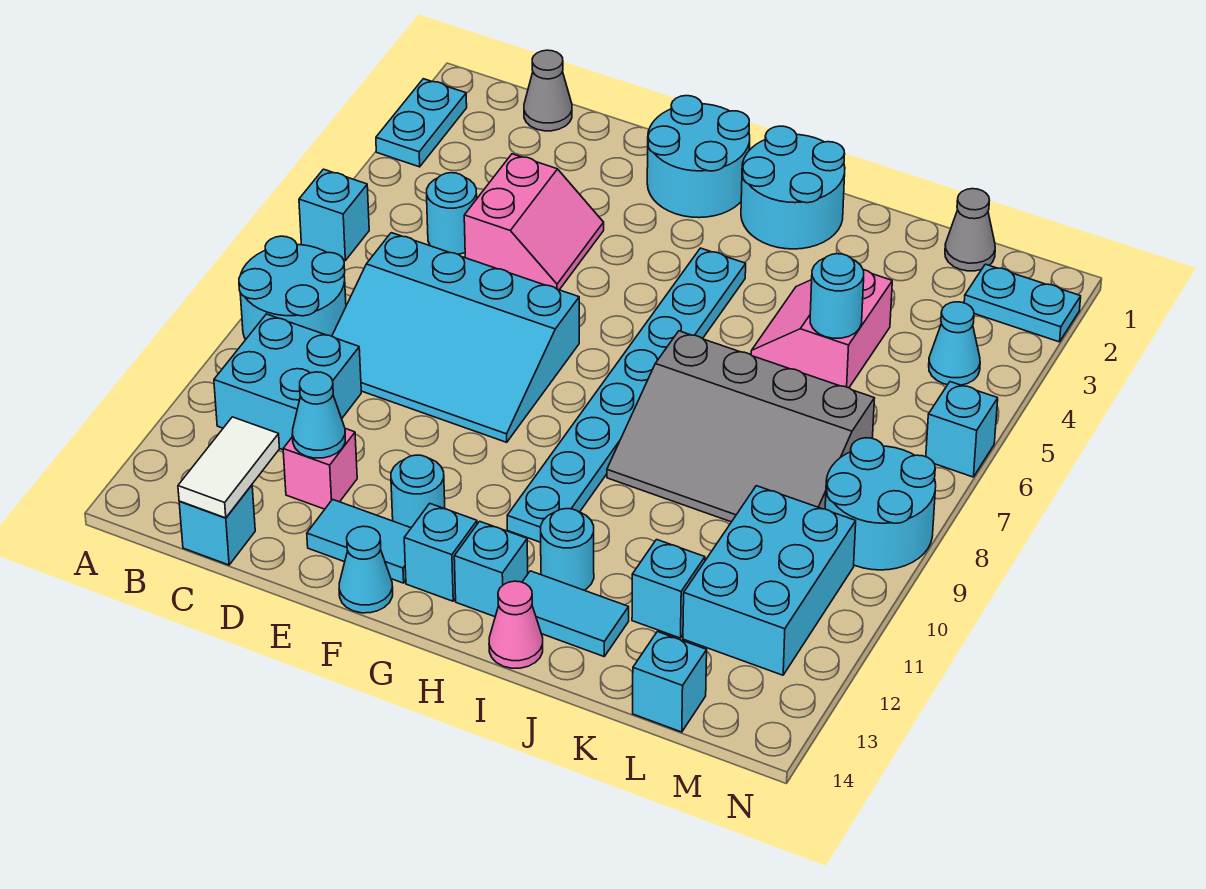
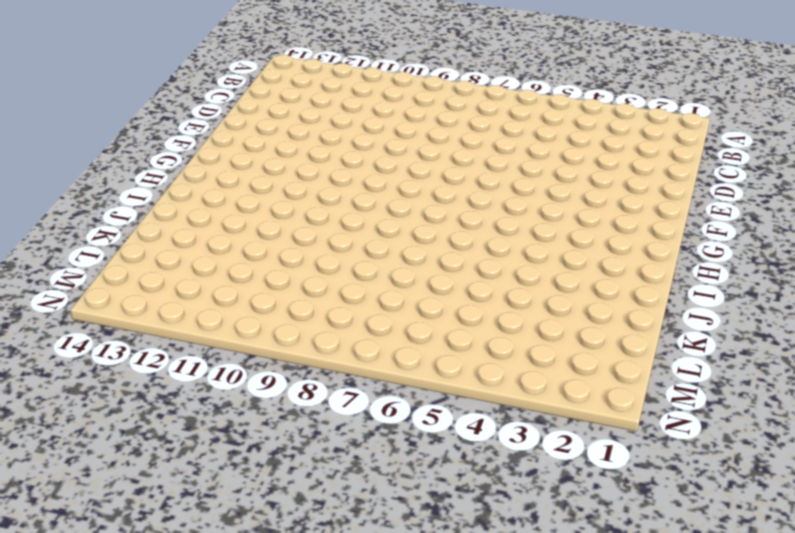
none -> cyan 1x2 plate [376,79,467,167]
none -> cyan 1x1 brick [299,169,369,260]
none -> cyan 2x2 round brick [239,236,346,340]
none -> cyan 2x2 brick [214,314,361,450]

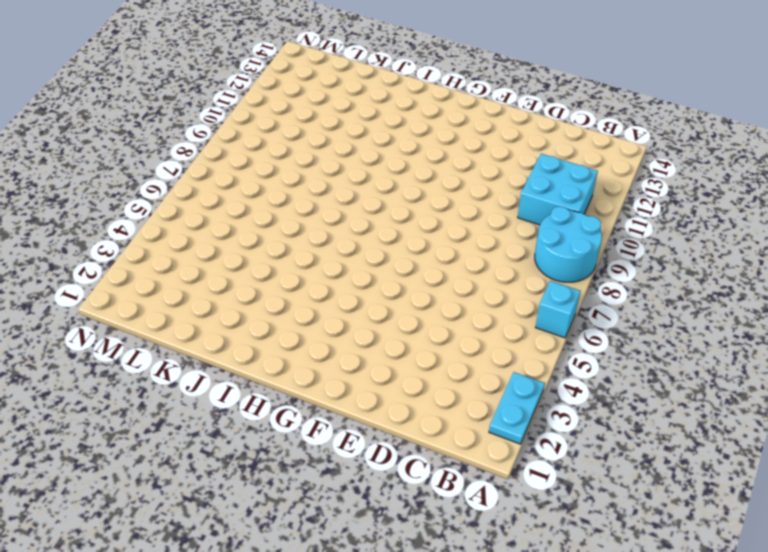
none -> grey 1x1 cone [524,50,572,131]
none -> cyan 1x1 round brick [427,173,477,254]
none -> cyan 3x4 slope [332,233,579,442]
none -> cyan 1x1 brick [179,485,255,565]

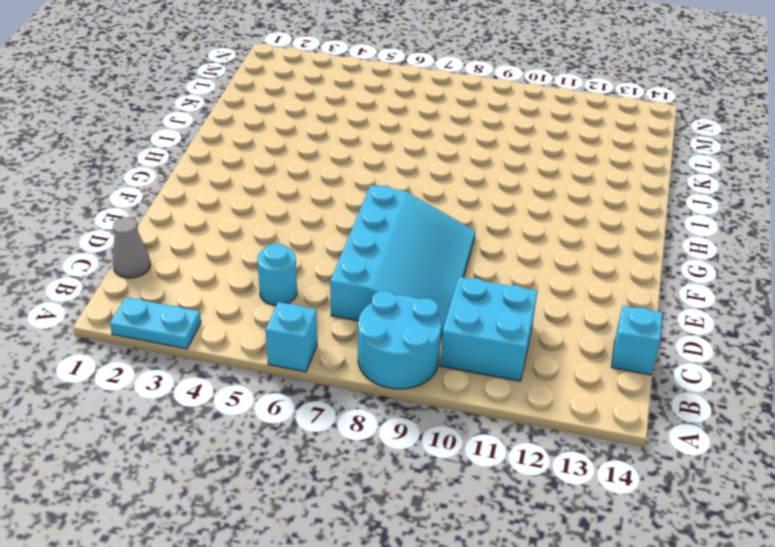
none -> pink 2x2 slope [464,154,604,290]
none -> pink 1x1 brick [283,429,357,509]
none -> cyan 1x2 tile [307,499,411,583]
none -> cyan 2x2 round brick [647,96,750,218]

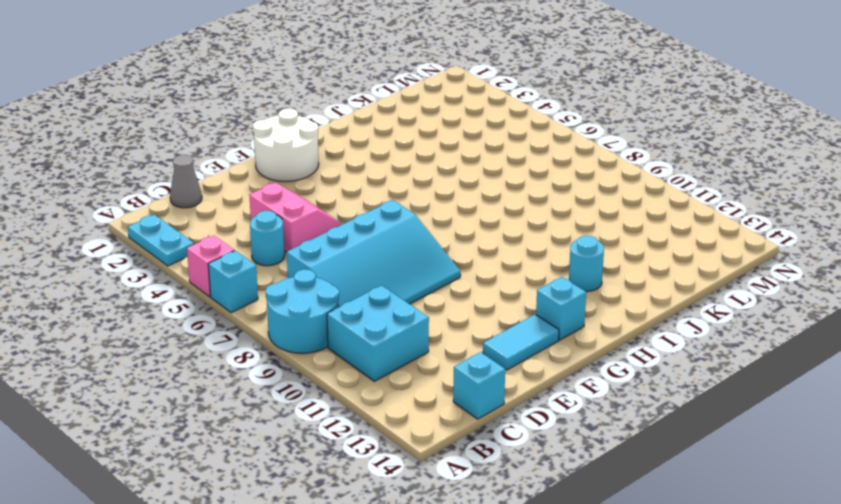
pink 1x1 brick [187,236,234,297] -> pink 1x1 brick moved to [283,429,357,509]
white 2x2 round brick [253,109,319,181] -> cyan 2x2 round brick [647,96,750,218]
none -> cyan 1x1 round brick [391,455,445,528]
none -> cyan 1x1 cone [339,526,393,613]
none -> cyan 2x2 round brick [741,126,845,249]
none -> cyan 1x8 plate [507,248,746,542]

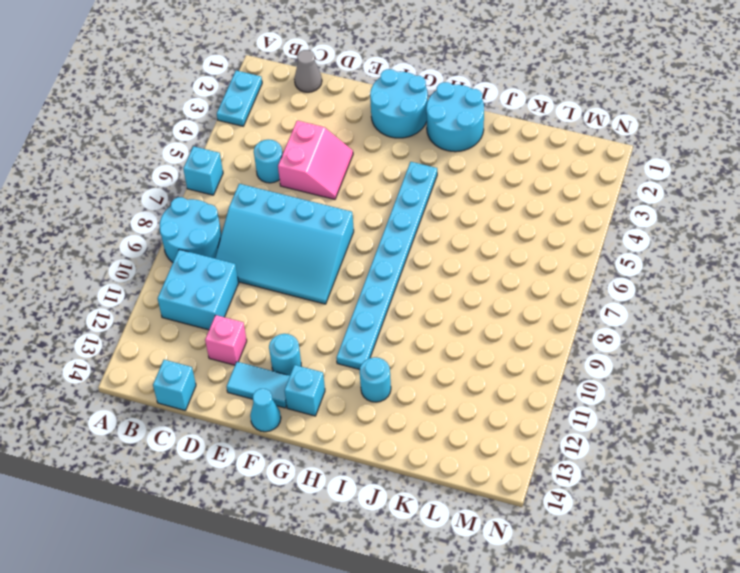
none -> cyan 1x1 brick [454,521,528,617]
none -> grey 3x4 slope [607,331,875,522]
none -> cyan 1x2 tile [522,571,629,656]
none -> pink 1x1 cone [489,581,543,668]

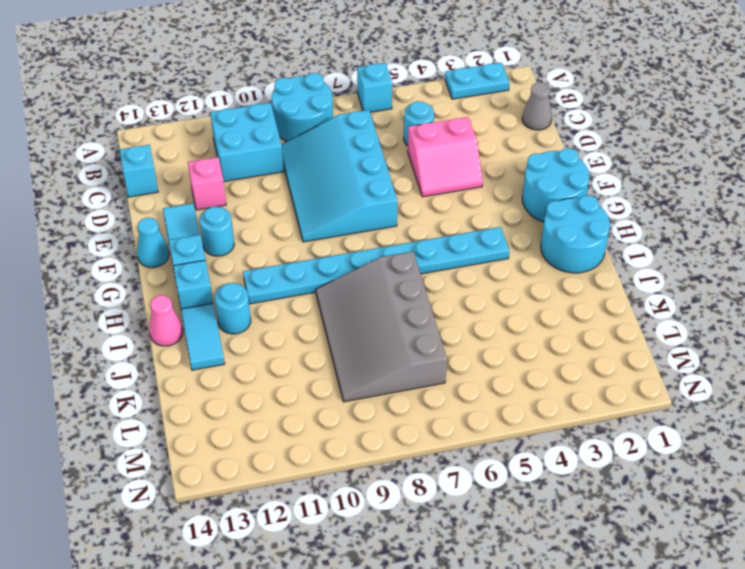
none -> pink 2x2 slope [751,270,892,388]
none -> cyan 1x1 brick [632,540,705,638]
none -> grey 1x1 cone [945,189,995,271]
none -> cyan 2x3 brick [683,486,856,675]

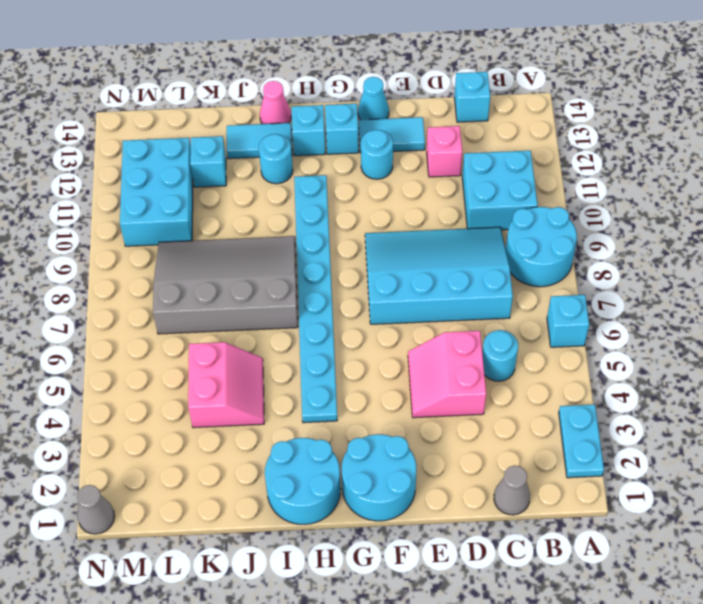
grey 1x1 cone [77,485,115,534] -> grey 1x1 cone moved to [945,189,995,271]
none -> cyan 1x1 brick [633,632,707,732]
none -> cyan 1x2 plate [964,264,1081,342]
none -> cyan 1x1 cone [929,302,980,385]
none -> cyan 2x2 round brick [825,438,936,570]

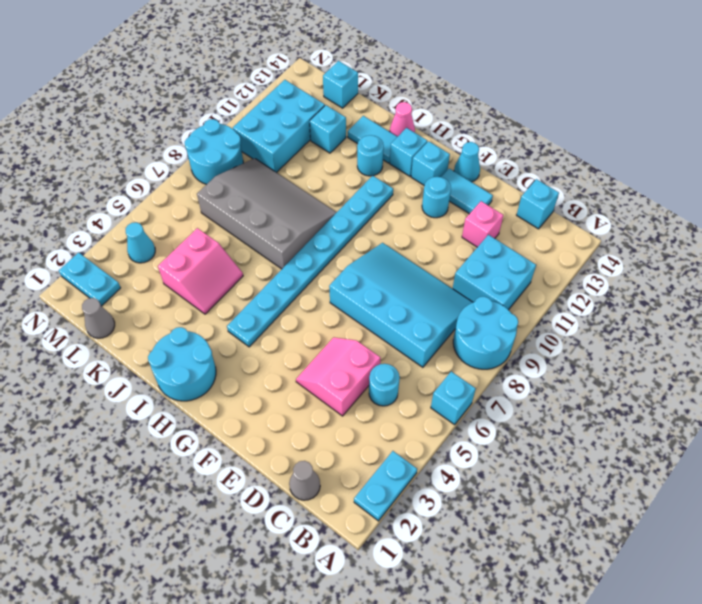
none -> cyan 2x2 round brick [647,96,750,218]
none -> cyan 1x1 brick [926,382,998,477]
none -> white 1x2 tile [178,417,280,518]
none -> cyan 1x1 cone [292,372,345,458]

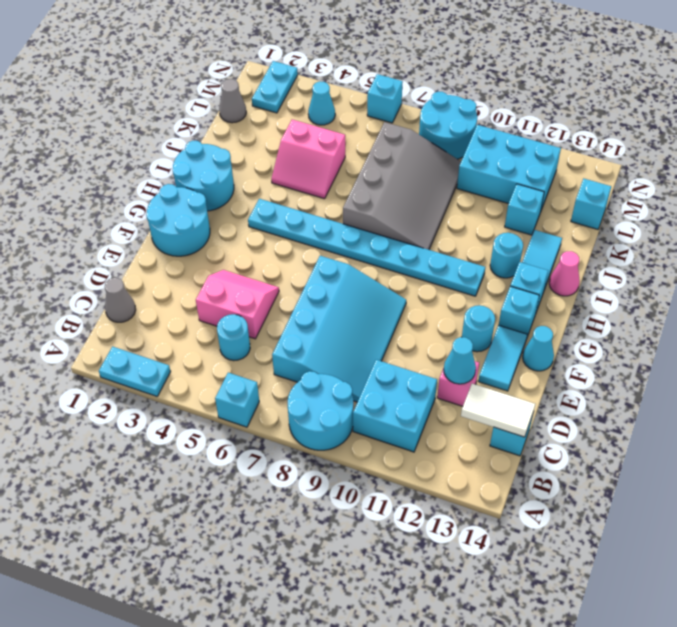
none -> cyan 1x1 round brick [810,254,864,338]

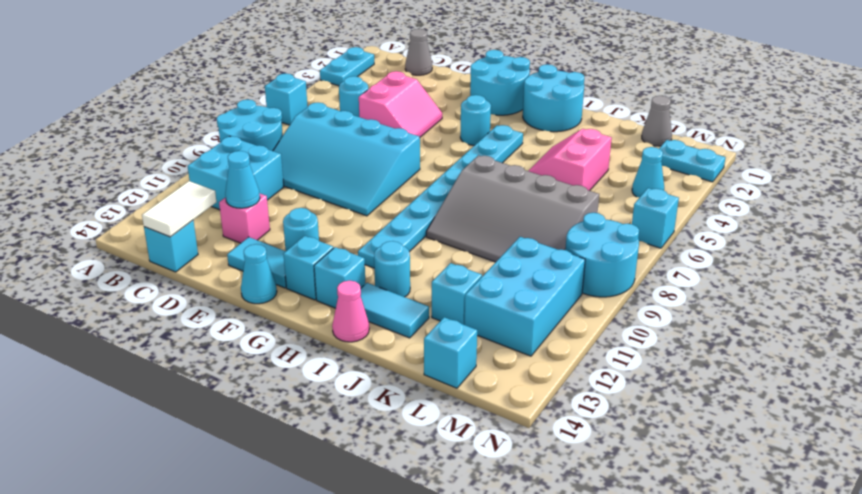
cyan 1x1 round brick [460,95,491,145] -> cyan 1x1 round brick moved to [810,254,864,338]

